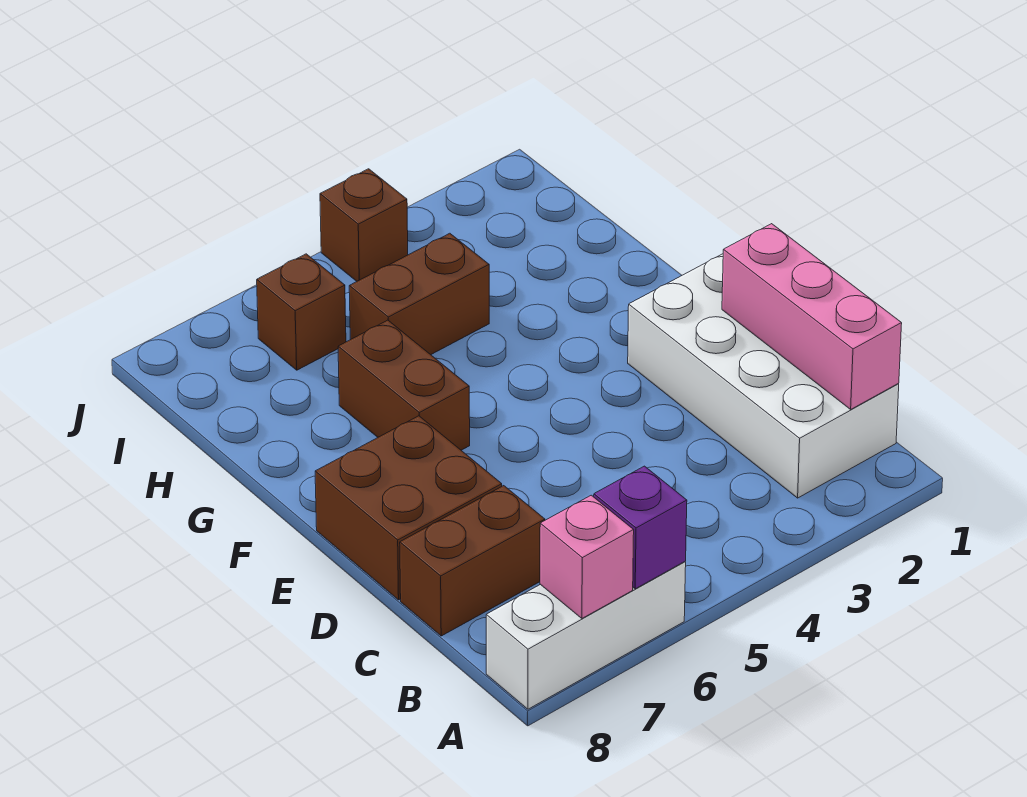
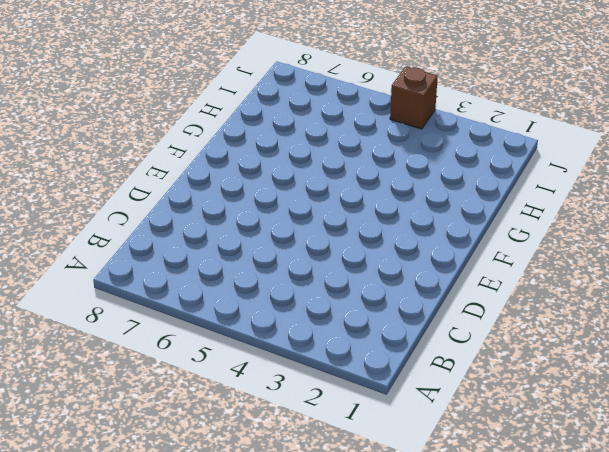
none -> white 1x3 brick [486,562,686,709]
none -> white 2x4 brick [628,254,899,498]

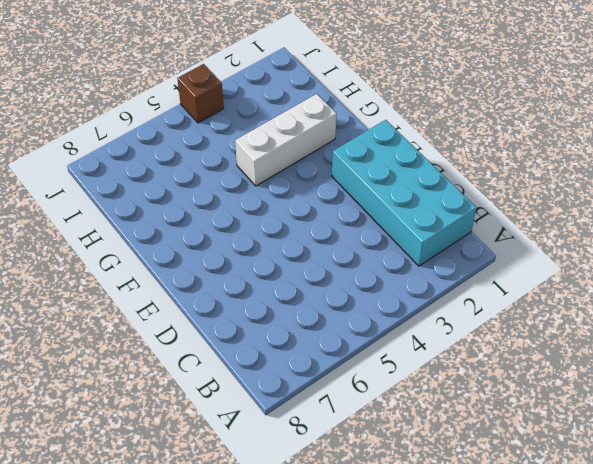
cyan 2x4 brick [332,120,476,266] -> white 2x4 brick [628,254,899,498]
white 1x3 brick [235,94,336,186] -> white 1x3 brick moved to [486,562,686,709]
none -> brown 1x2 brick [400,486,545,636]
none -> brown 2x2 brick [315,416,502,600]

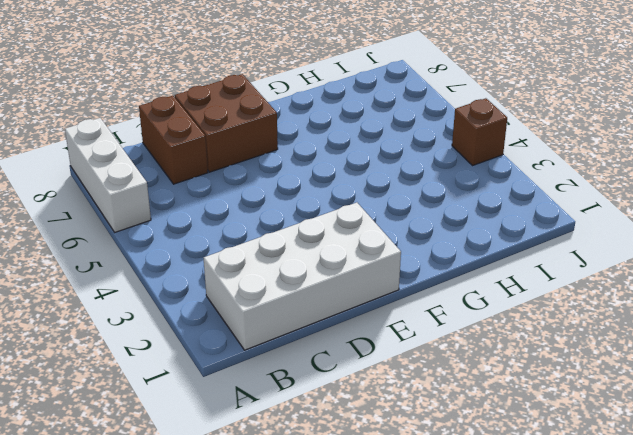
none -> brown 1x2 brick [338,320,470,450]
none -> brown 1x2 brick [349,233,489,355]

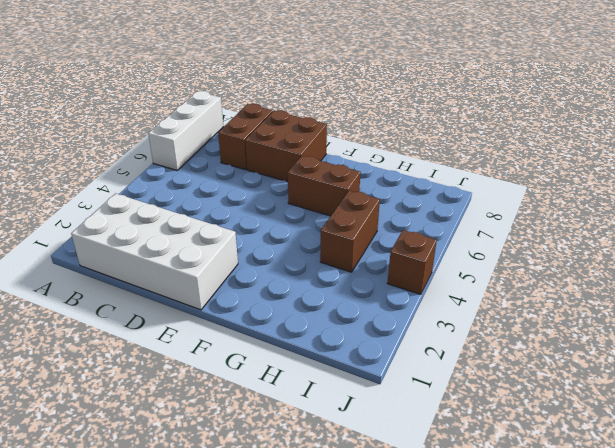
none -> brown 1x1 brick [257,254,346,370]
none -> purple 1x1 brick [594,466,687,589]

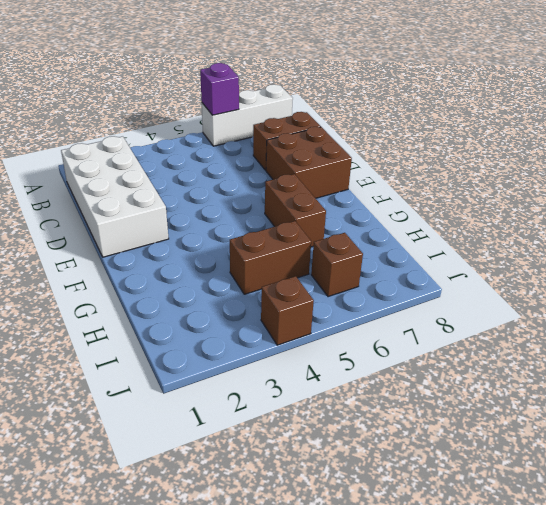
none -> pink 1x1 brick [540,495,634,618]
none -> pink 1x3 brick [722,224,902,409]

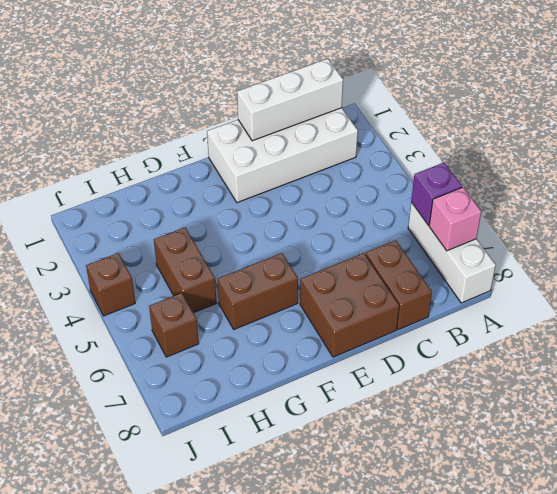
white 1x3 brick [237,59,343,141] -> pink 1x3 brick [722,224,902,409]

